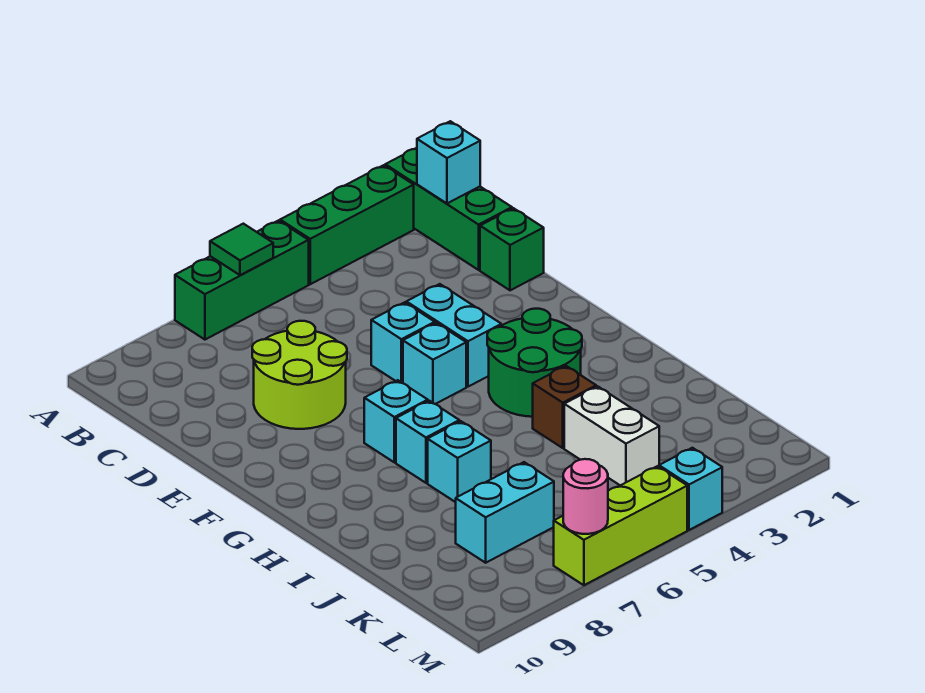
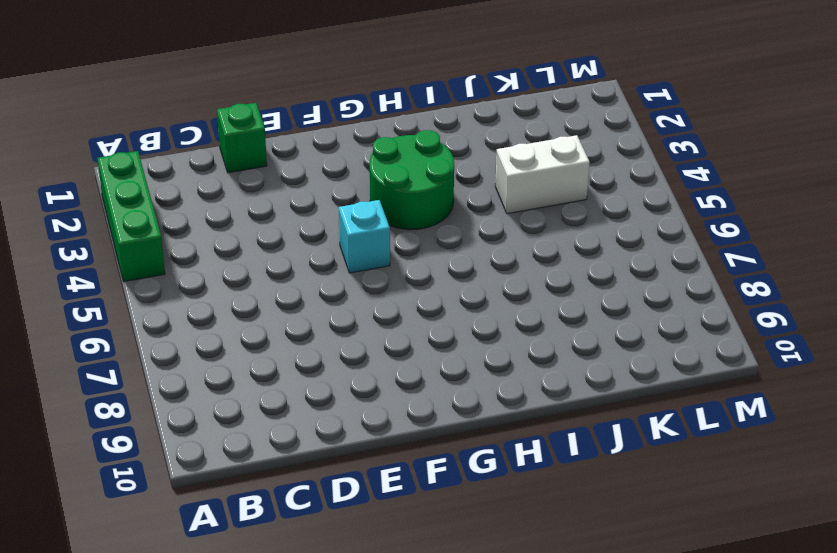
none -> green 1x3 brick [385,148,512,270]
none -> green 1x3 brick [175,221,309,340]
none -> lime 2x2 round brick [252,321,347,429]

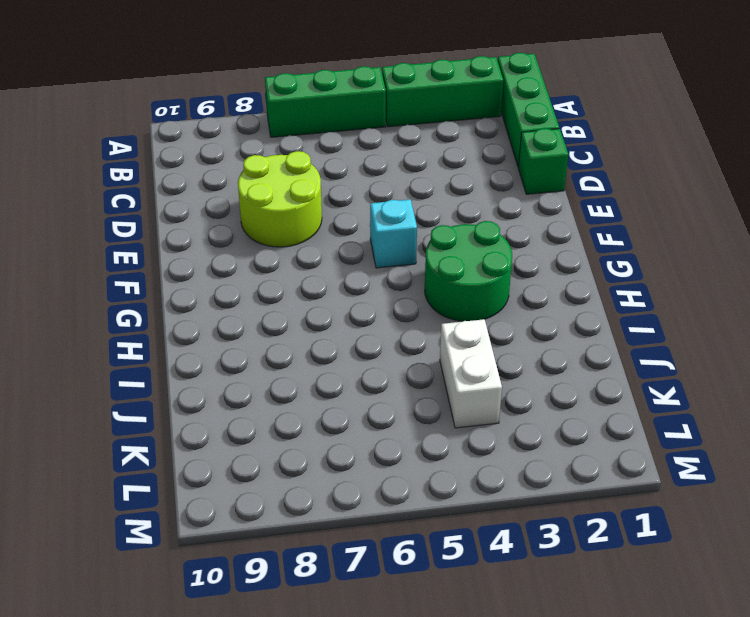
none -> cyan 1x2 brick [406,284,501,387]
none -> cyan 1x1 brick [371,302,435,383]
none -> cyan 1x1 brick [364,380,428,462]

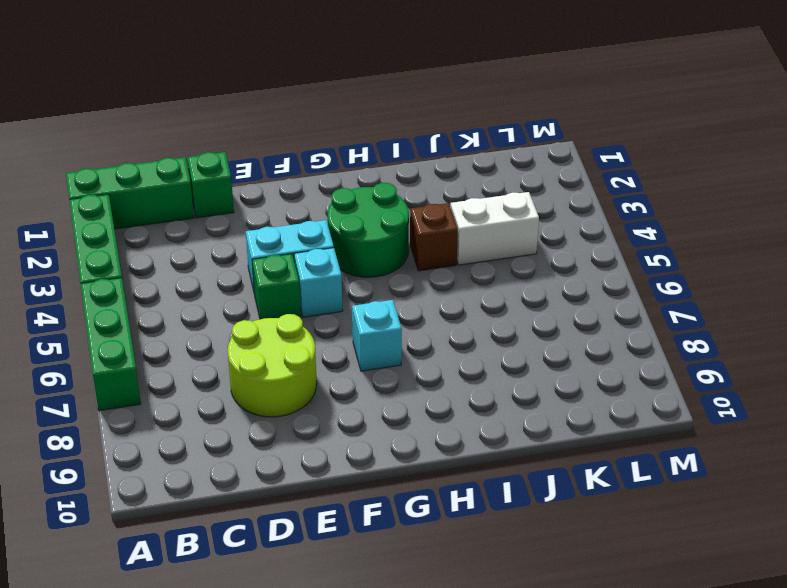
green 1x1 brick [252,254,301,319] -> cyan 1x1 brick [371,302,435,383]
none -> cyan 1x1 brick [396,401,459,483]
none -> cyan 1x1 brick [428,421,491,502]
none -> cyan 1x2 brick [456,462,554,563]

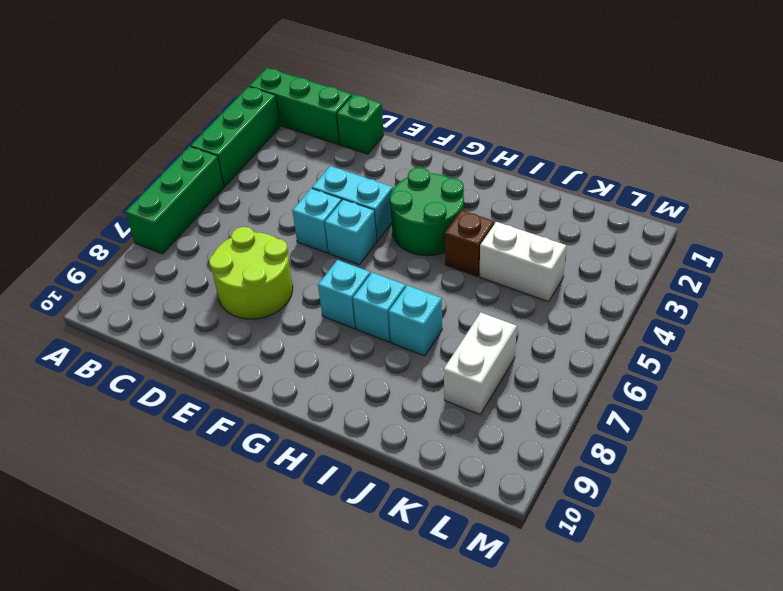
white 1x2 brick [444,312,517,415] -> cyan 1x2 brick [456,462,554,563]
none -> cyan 1x1 brick [659,448,722,530]
none -> lime 1x3 brick [554,466,687,585]
none -> green 1x1 tile [210,224,273,275]

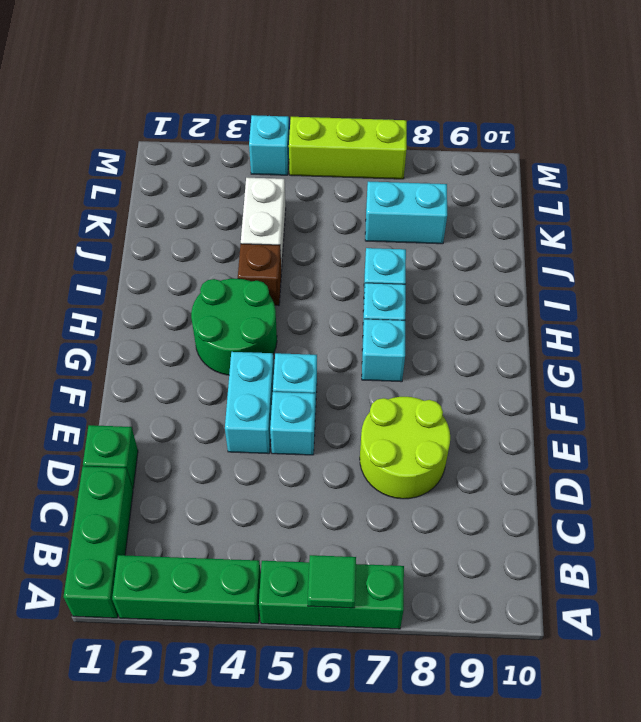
none -> cyan 1x1 brick [417,121,480,203]
none -> pink 1x1 round brick [563,459,608,534]

